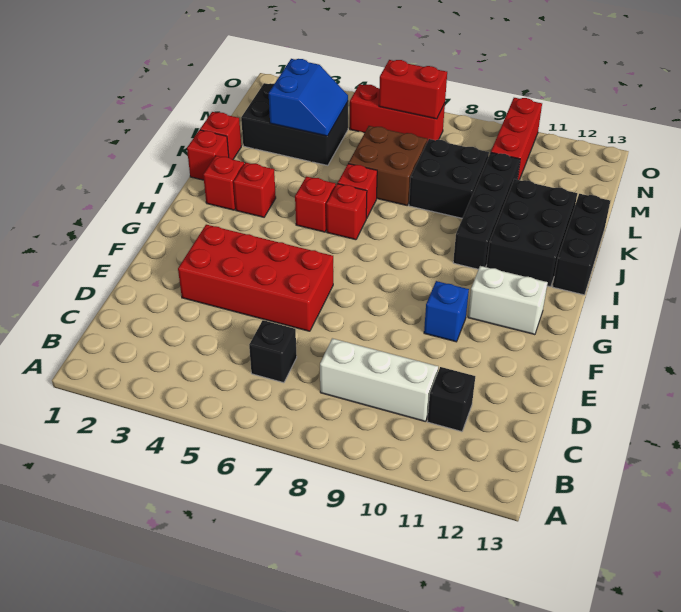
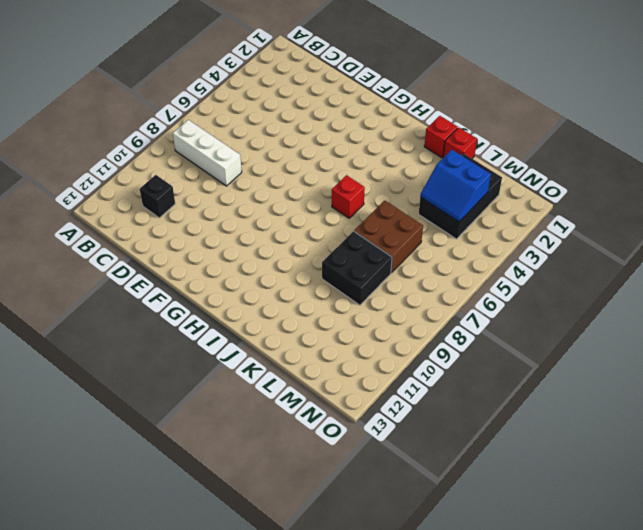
white 1x3 brick [173,120,242,186] -> white 1x3 brick turned to [320,338,438,422]
none -> black 1x1 brick [249,320,297,383]
none -> red 2x4 brick [178,225,333,331]
none -> blue 1x1 brick [424,281,469,342]

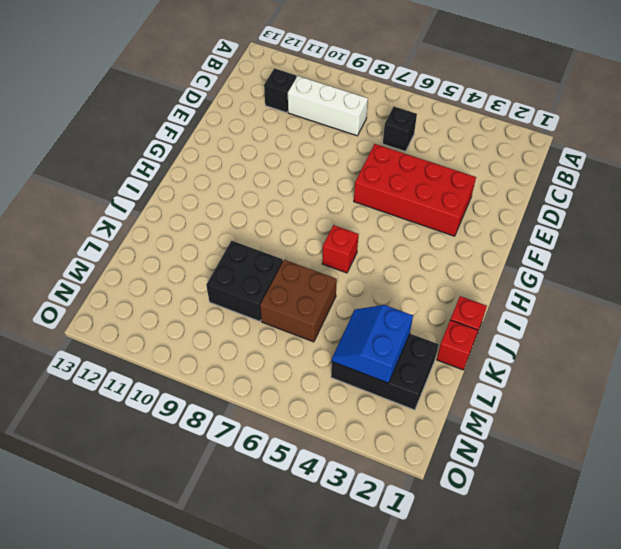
none -> blue 1x1 brick [424,281,469,342]
none -> white 1x2 brick [468,266,548,335]
none -> red 1x1 brick [203,156,244,210]

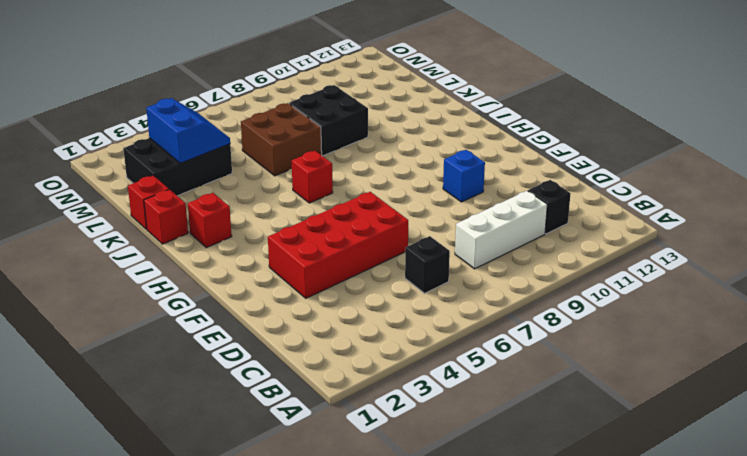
none -> white 1x2 brick [468,266,548,335]
none -> red 1x1 brick [233,163,276,217]
none -> red 1x1 brick [295,177,336,232]

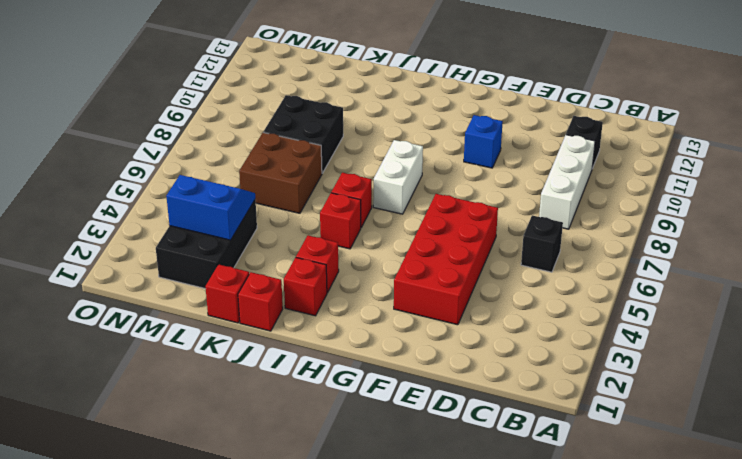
white 1x2 brick [373,140,423,214] -> white 1x2 brick moved to [468,266,548,335]
none -> black 1x4 brick [453,152,520,269]
none -> black 2x3 brick [486,179,577,287]
none -> black 1x3 brick [553,194,610,295]

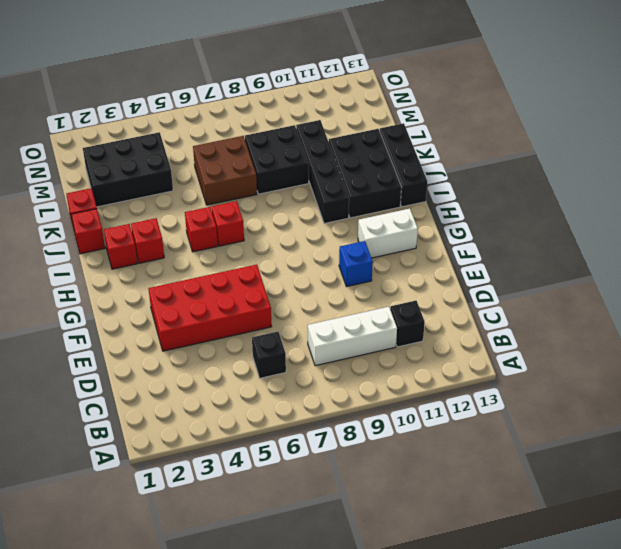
none -> red 1x1 brick [338,164,377,218]
none -> red 1x3 brick [491,98,542,180]
none -> red 1x3 brick [350,84,445,141]

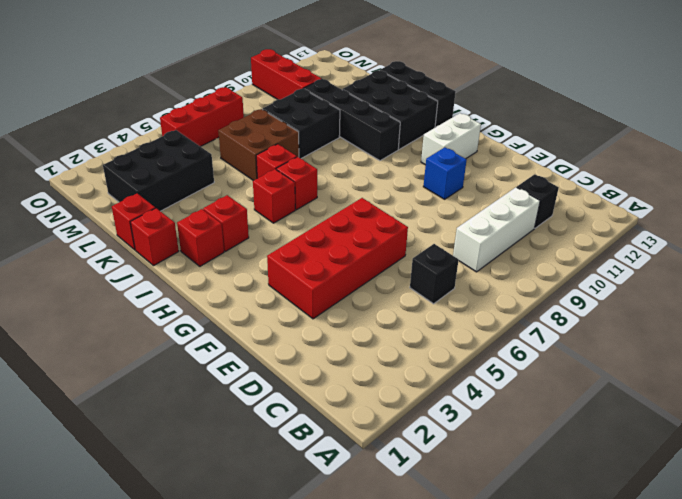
none -> blue 2x2 slope [269,59,348,136]
none -> red 1x2 brick [379,60,447,119]

